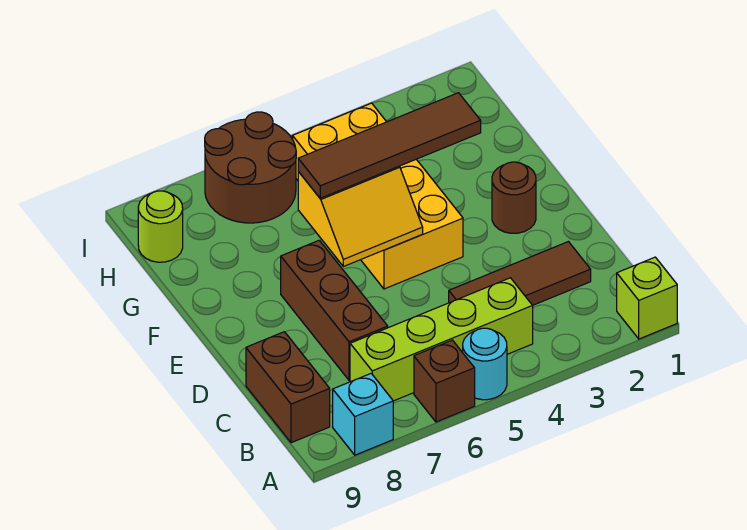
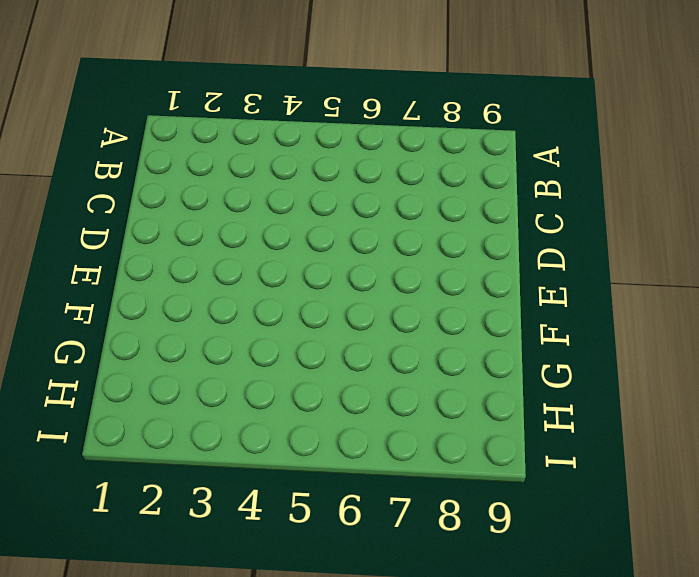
none -> lime 1x1 brick [617,257,677,339]
none -> cyan 1x1 round brick [463,328,507,400]
none -> brown 1x1 brick [414,340,475,422]

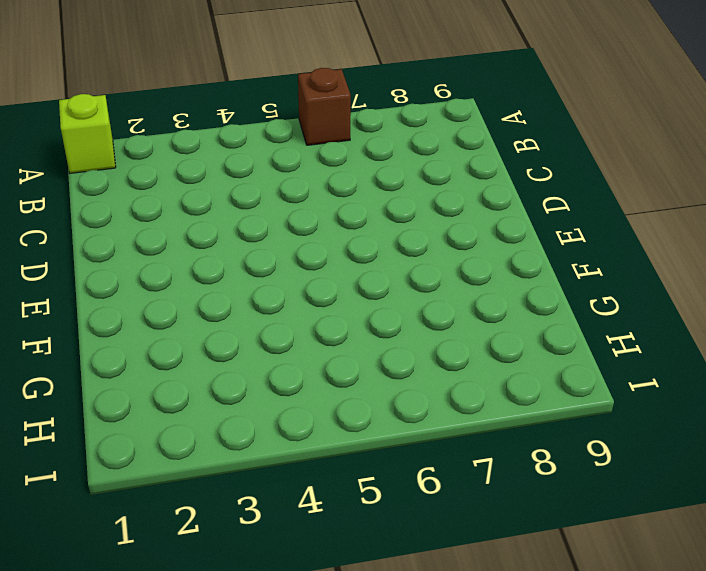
none -> cyan 1x1 round brick [463,328,507,400]
none -> cyan 1x1 brick [333,374,393,455]
none -> lime 1x4 brick [350,278,533,401]

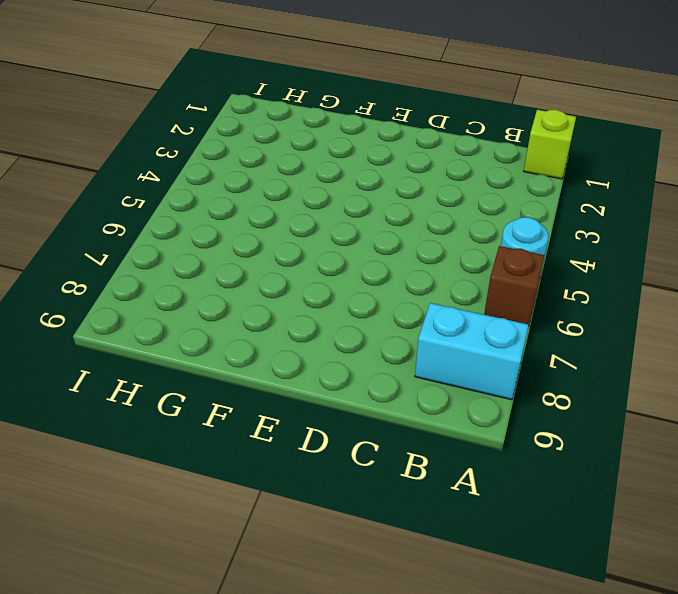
cyan 1x2 brick [415,303,529,400] -> cyan 1x1 brick [333,374,393,455]
none -> lime 1x4 brick [350,278,533,401]
none -> brown 1x2 brick [246,332,330,443]
none -> brown 1x3 tile [449,242,591,305]

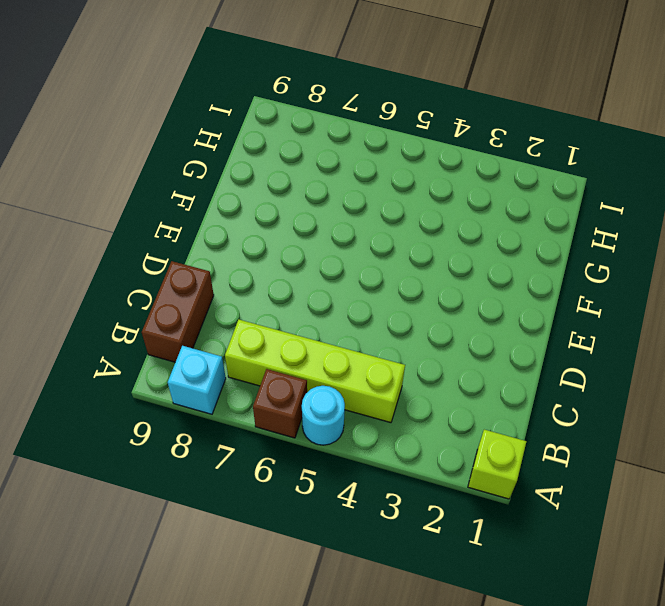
none -> brown 1x3 tile [449,242,591,305]
none -> brown 1x3 brick [281,240,388,380]
none -> brown 1x1 round brick [492,162,536,233]

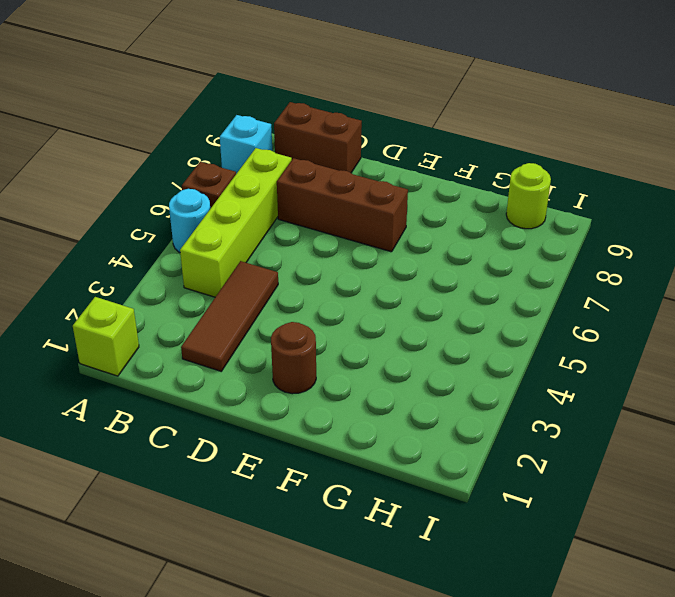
none -> yellow 2x4 brick [293,103,463,289]
none -> brown 2x2 round brick [205,112,296,223]
none -> yellow 2x2 slope [298,167,423,267]

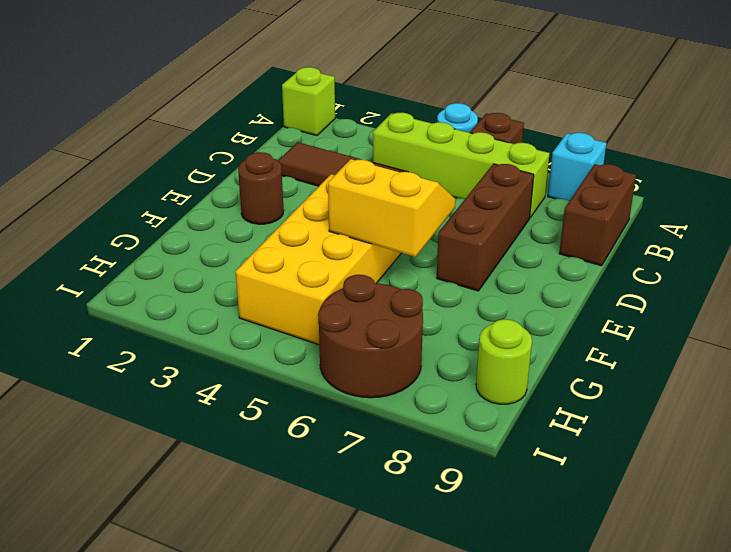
none -> brown 1x4 tile [298,93,481,198]

